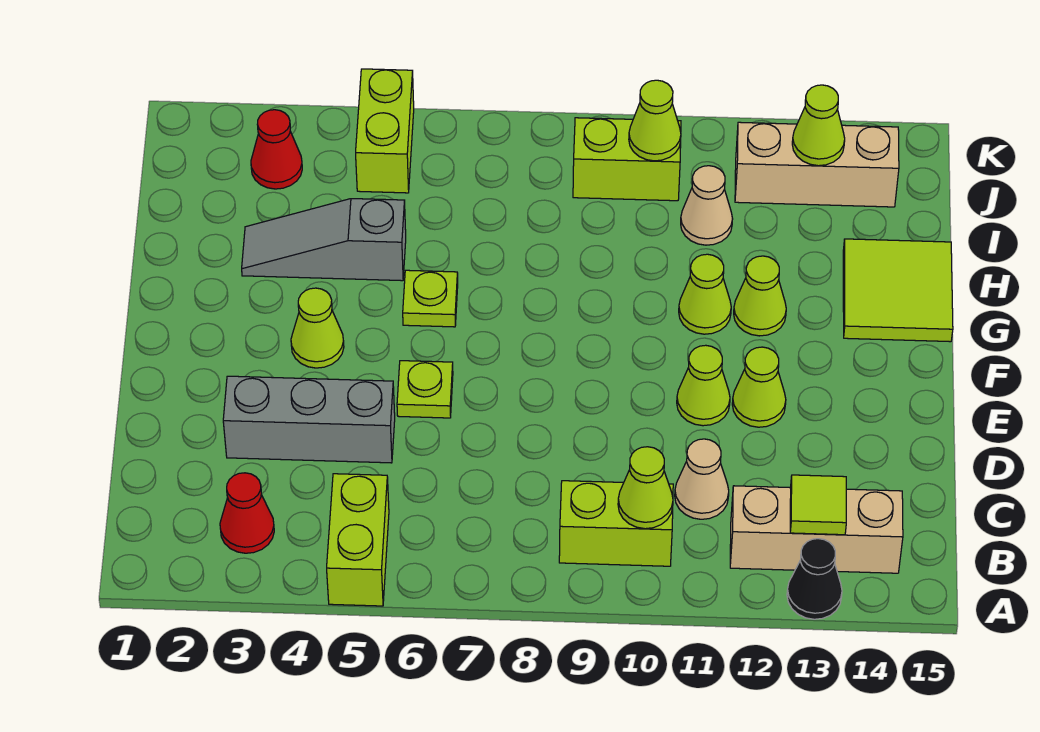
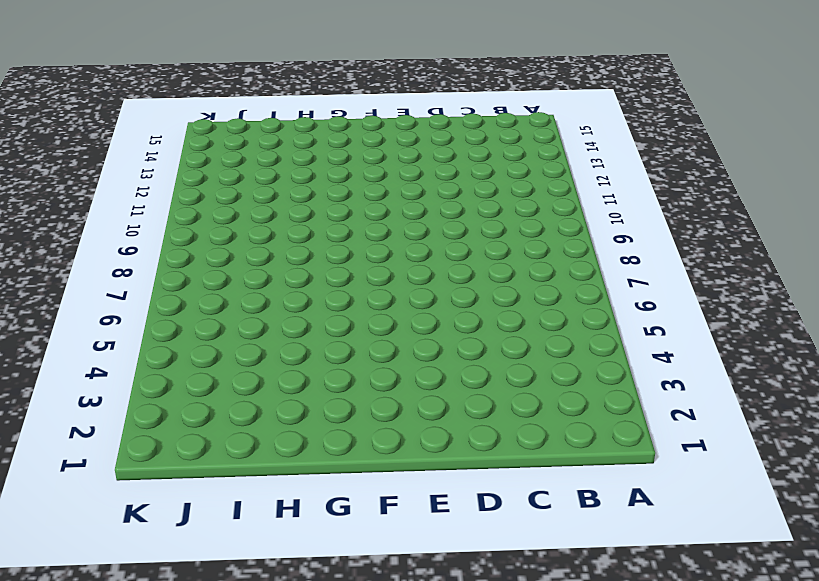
none -> lime 1x2 brick [327,474,389,606]
none -> black 1x1 cone [787,539,842,619]
none -> red 1x1 cone [220,473,274,553]

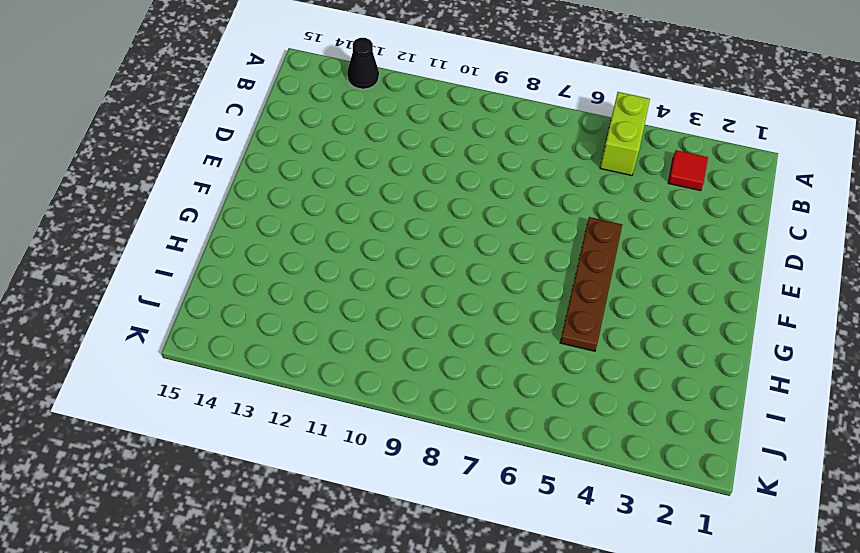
red 1x1 tile [668,150,708,191] -> red 1x1 cone [220,473,274,553]
brown 1x4 plate [560,217,622,351] -> grey 1x3 slope [242,199,406,281]
none -> lime 1x2 brick [559,481,673,566]
none -> tan 1x3 brick [730,486,903,573]
none -> tan 1x1 cone [675,439,729,519]

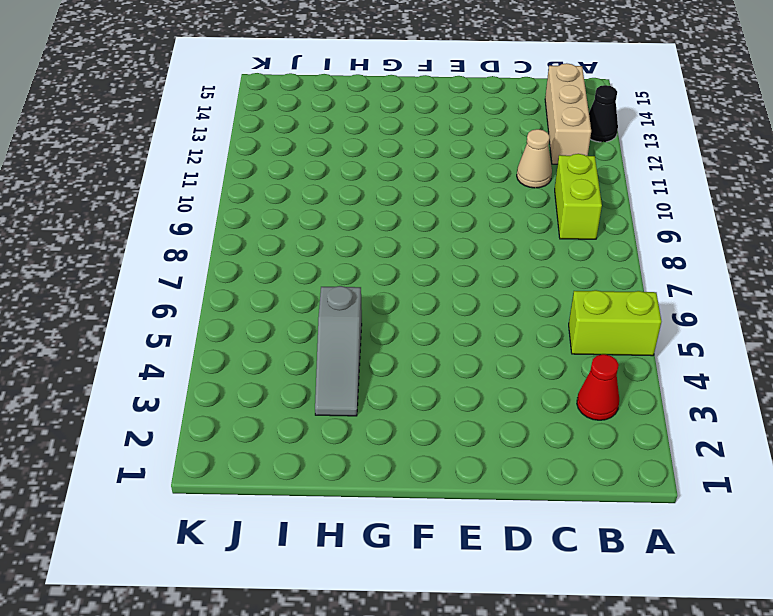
none -> grey 1x3 brick [223,376,395,463]
none -> lime 1x1 plate [397,361,453,418]
none -> lime 1x1 cone [677,345,730,426]

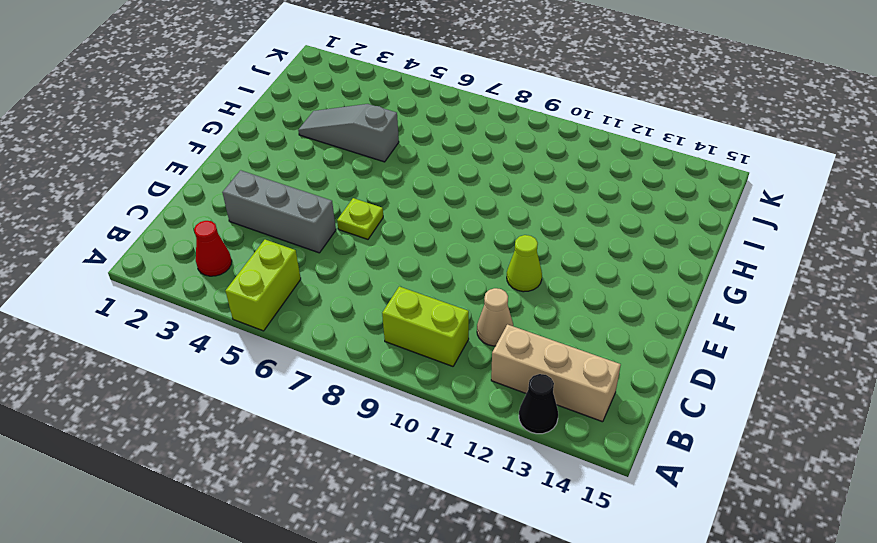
none -> lime 1x1 cone [732,347,786,427]
none -> lime 1x1 cone [291,288,344,368]
none -> lime 1x1 plate [403,270,458,327]

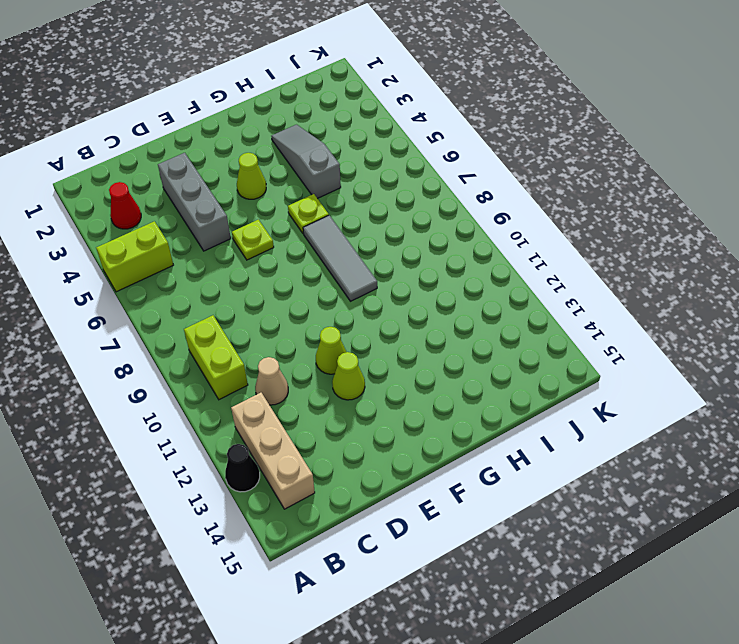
grey 1x3 tile [303,215,377,301] -> none
none -> lime 1x1 cone [679,254,731,334]
none -> lime 1x1 cone [734,256,786,336]
none -> lime 2x2 tile [843,239,953,342]

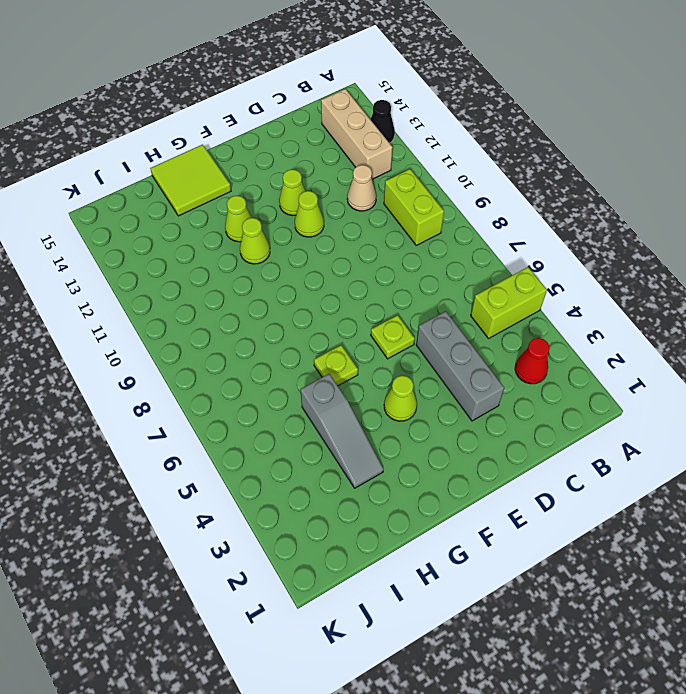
none -> tan 1x1 cone [681,166,733,245]
none -> red 1x1 cone [251,110,302,189]
none -> lime 1x2 brick [356,69,414,193]

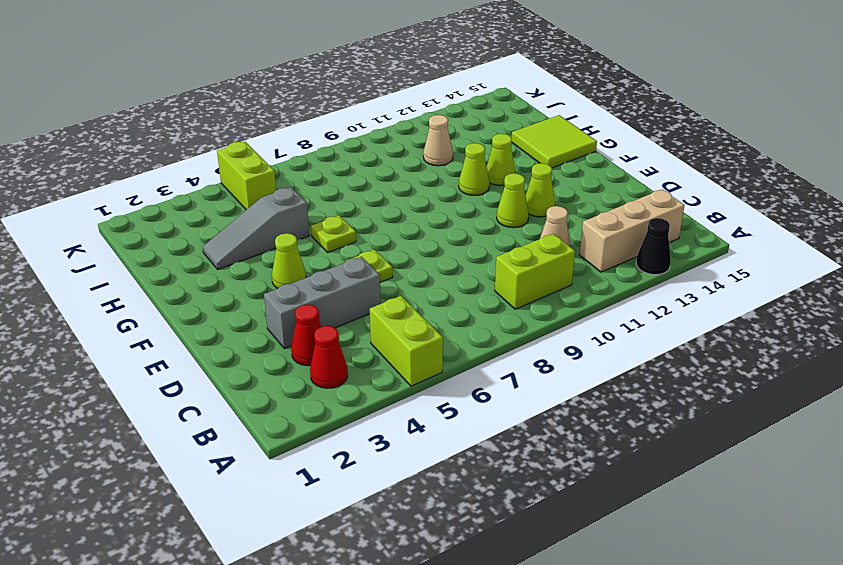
red 1x1 cone [291,304,321,366] -> red 1x1 cone moved to [251,110,302,189]
none -> lime 1x2 brick [573,118,681,201]
none -> tan 1x3 brick [735,122,899,207]
none -> lime 1x1 cone [618,447,673,529]

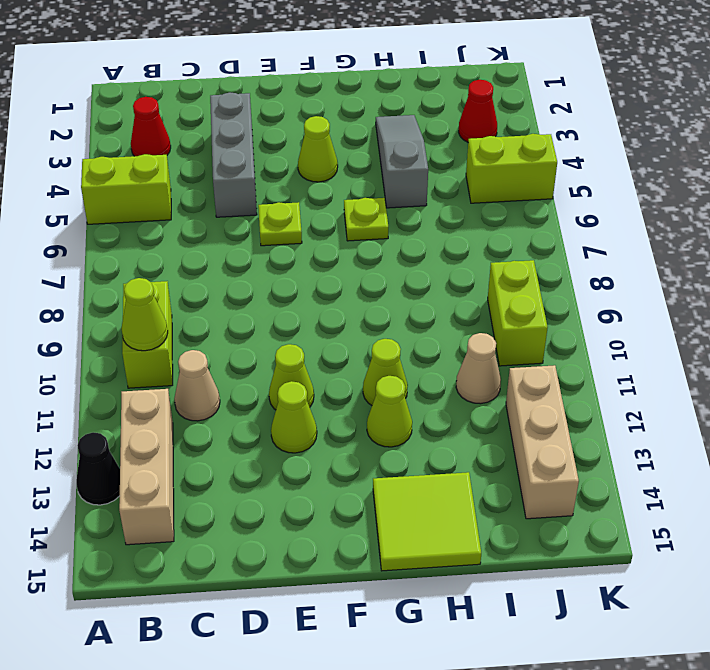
none -> lime 1x1 tile [790,475,846,535]
none -> lime 1x1 cone [629,80,681,161]
none -> lime 1x1 cone [792,85,845,166]

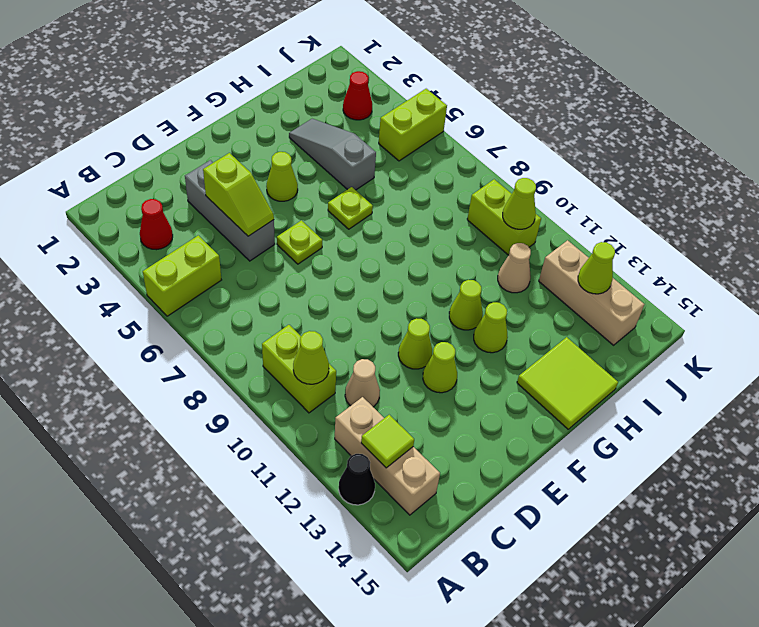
lime 1x2 slope [203,153,274,236] -> none

